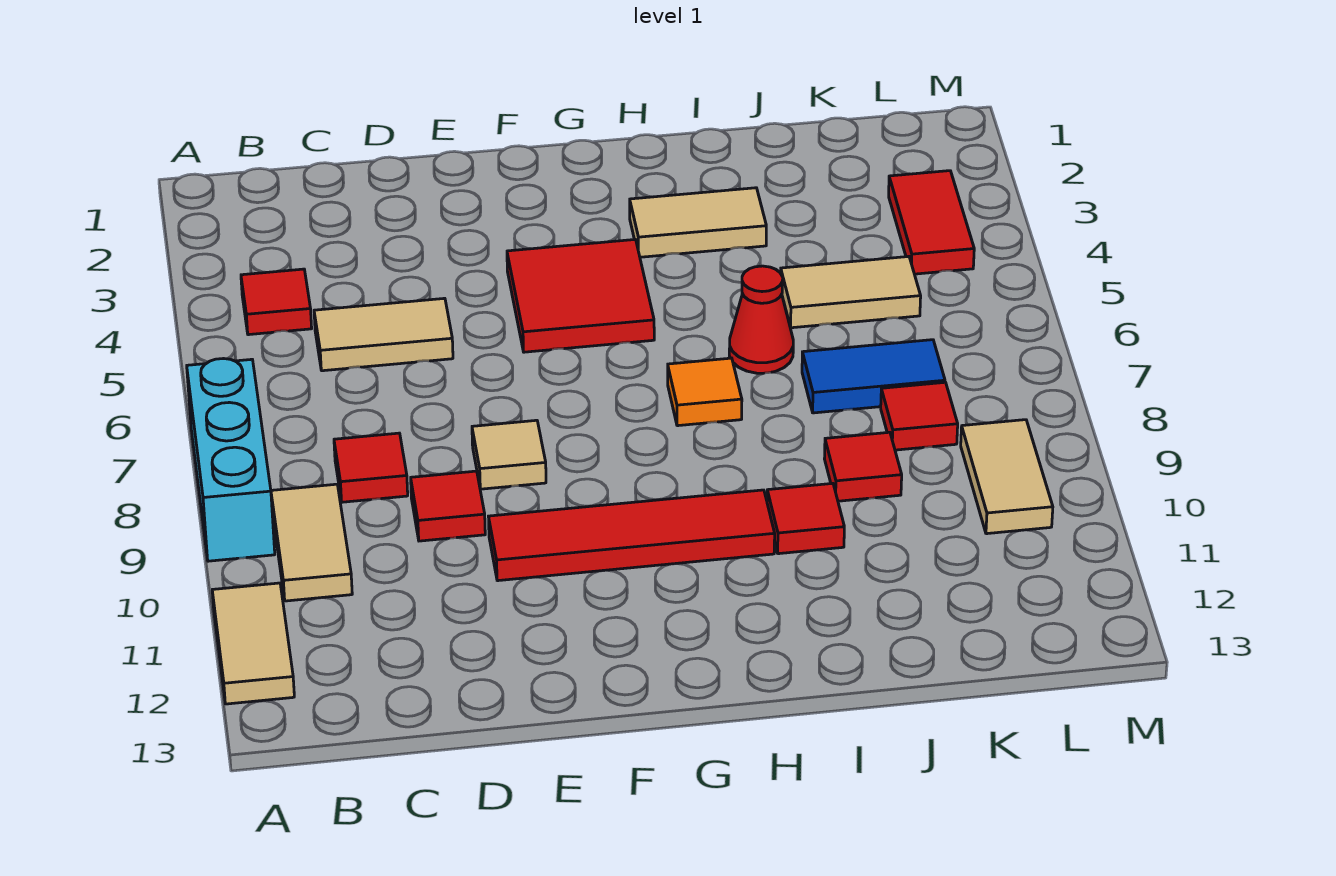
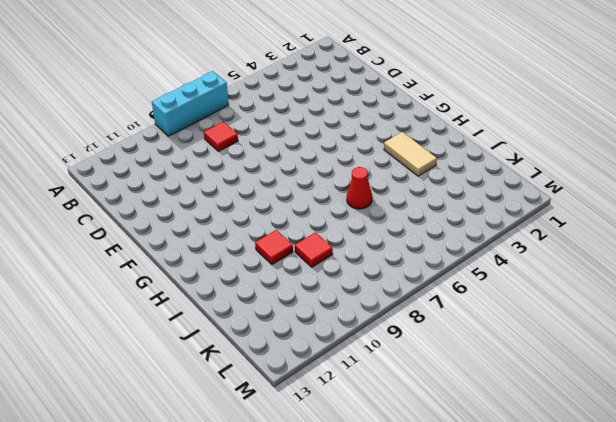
none -> tan 1x2 tile [212,583,294,704]
none -> red 1x1 tile [241,269,312,335]
none -> tan 1x2 tile [271,484,352,601]

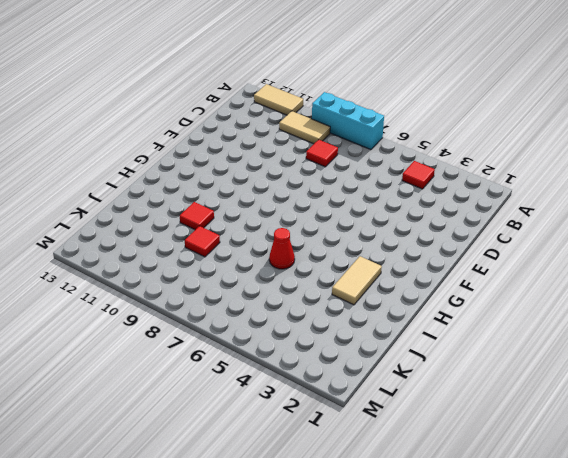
none -> tan 1x2 tile [314,298,453,371]
none -> red 1x1 tile [411,471,485,541]
none -> tan 1x1 tile [472,420,546,489]

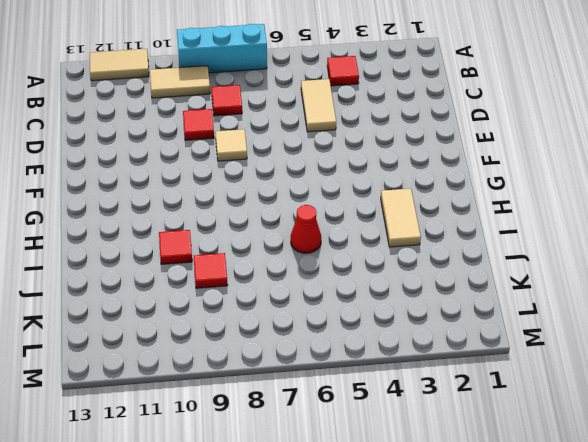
none -> red 1x4 tile [488,490,775,581]
none -> red 2x2 tile [507,239,654,352]
none -> orange 1x1 tile [668,358,742,426]

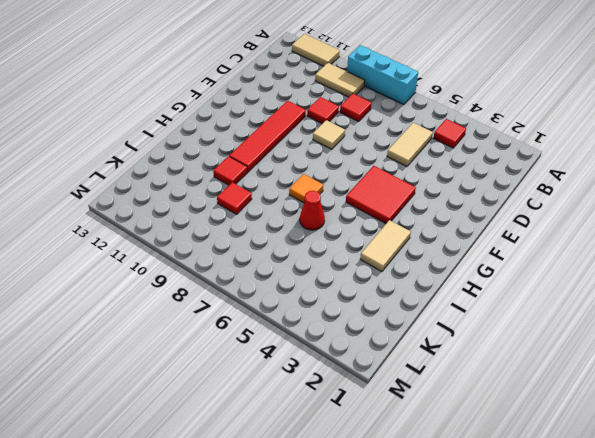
none -> tan 1x2 tile [781,256,921,328]
none -> blue 1x2 tile [802,340,945,413]
none -> red 1x1 tile [881,382,958,450]

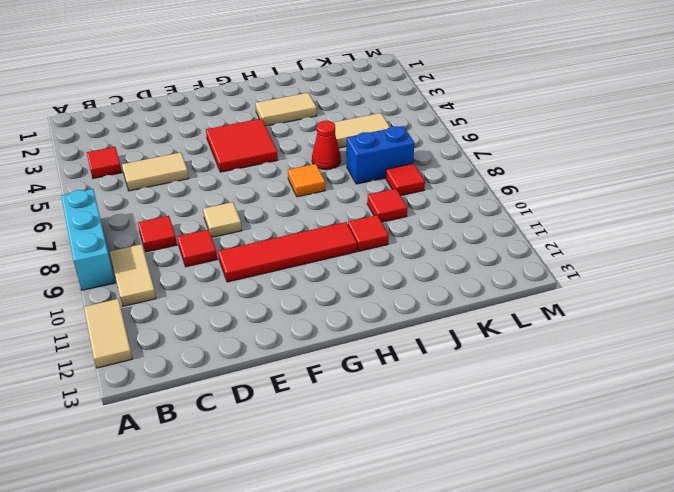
blue 1x2 brick [347,126,415,184] -> blue 1x2 tile [802,340,945,413]
none -> red 1x2 tile [889,171,974,274]
none -> tan 1x2 tile [961,420,1053,534]

